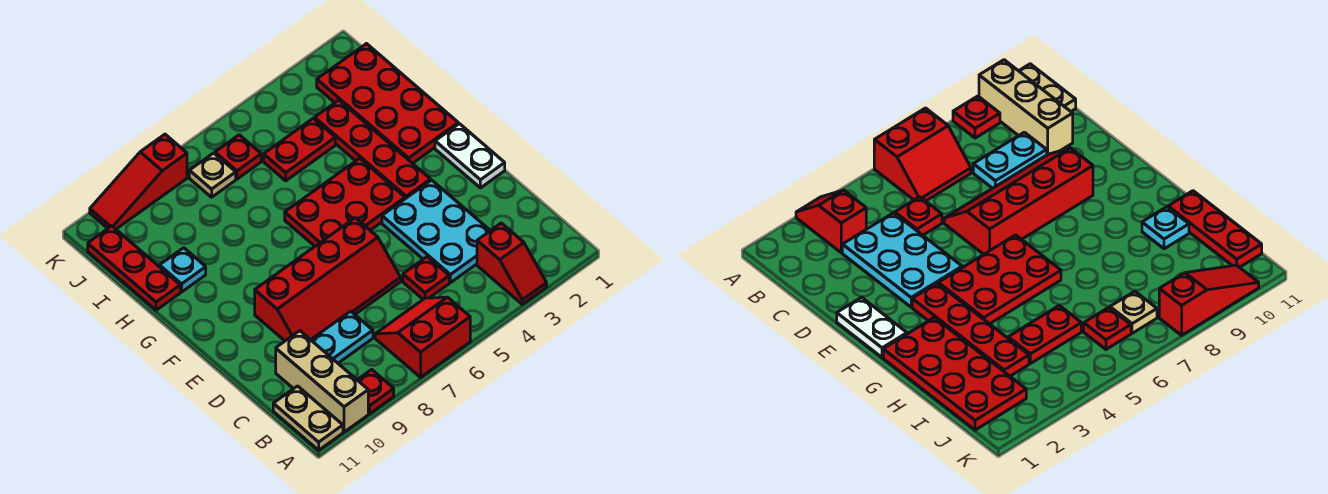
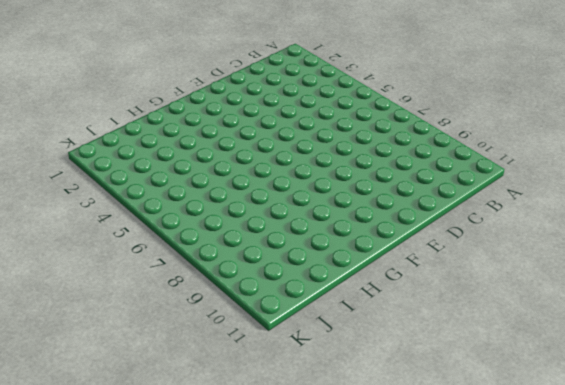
none -> red 1x2 slope [477,223,547,304]
none -> red 2x2 slope [375,297,470,377]
none -> red 1x1 plate [358,370,394,414]

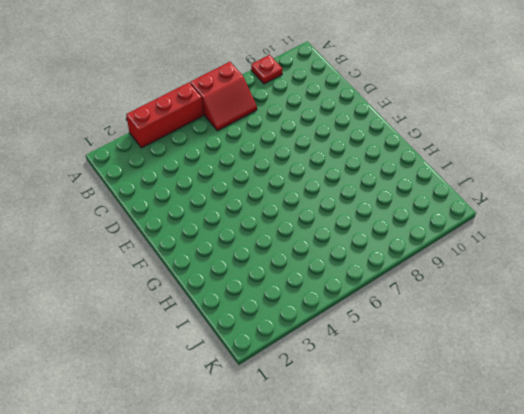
red 1x3 brick [126,83,203,148] -> red 1x2 slope [477,223,547,304]
none -> tan 1x3 brick [276,331,368,432]
none -> tan 1x2 plate [273,386,343,450]
none -> cyan 2x3 plate [382,180,490,283]

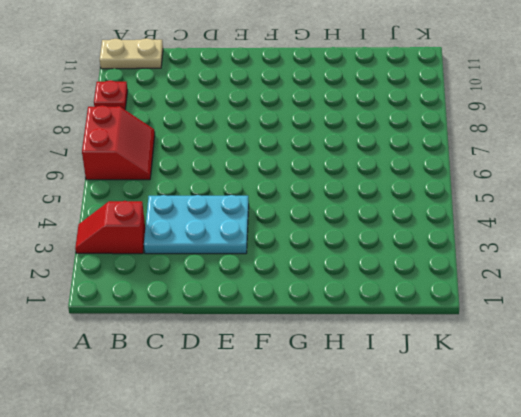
none -> tan 1x3 brick [276,331,368,432]
none -> red 1x1 plate [403,257,449,299]
none -> cyan 1x2 plate [311,311,373,363]

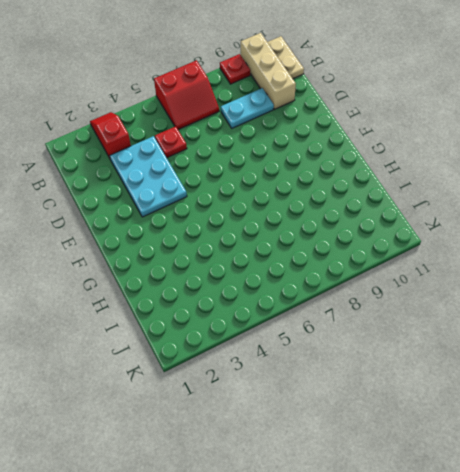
none -> red 2x4 slope [255,218,401,341]
none -> white 1x2 plate [435,124,505,188]
none -> red 1x4 plate [315,100,431,199]

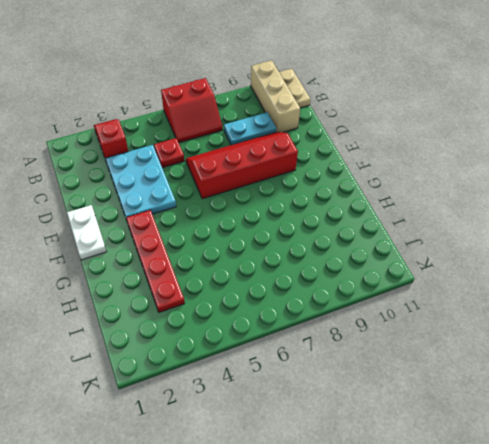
none -> red 1x1 plate [358,370,394,414]
none -> red 2x3 plate [285,158,405,246]
none -> red 2x4 plate [317,44,458,163]

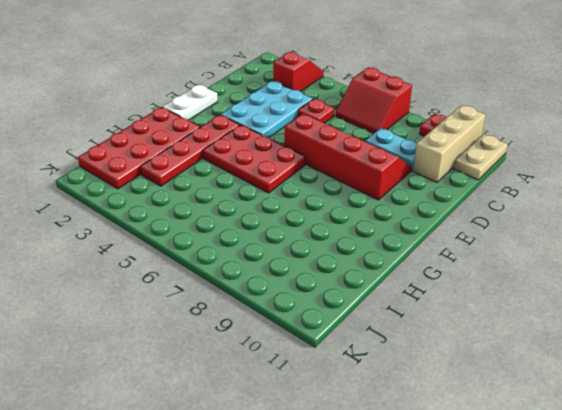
none -> cyan 1x1 plate [159,248,206,292]
none -> red 1x3 plate [88,226,180,310]
none -> red 1x2 plate [264,118,335,181]

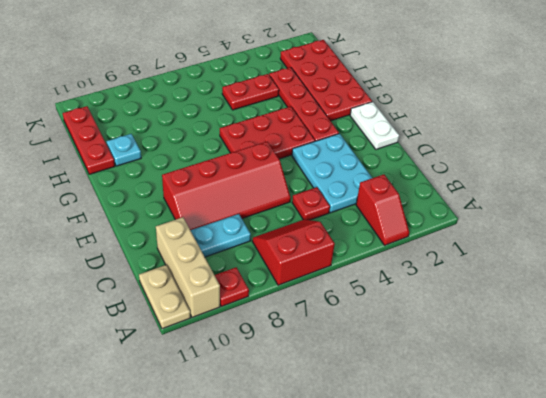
none -> red 1x1 plate [215,135,261,179]
none -> tan 1x1 plate [189,153,236,197]
none -> red 1x3 slope [90,134,187,229]

